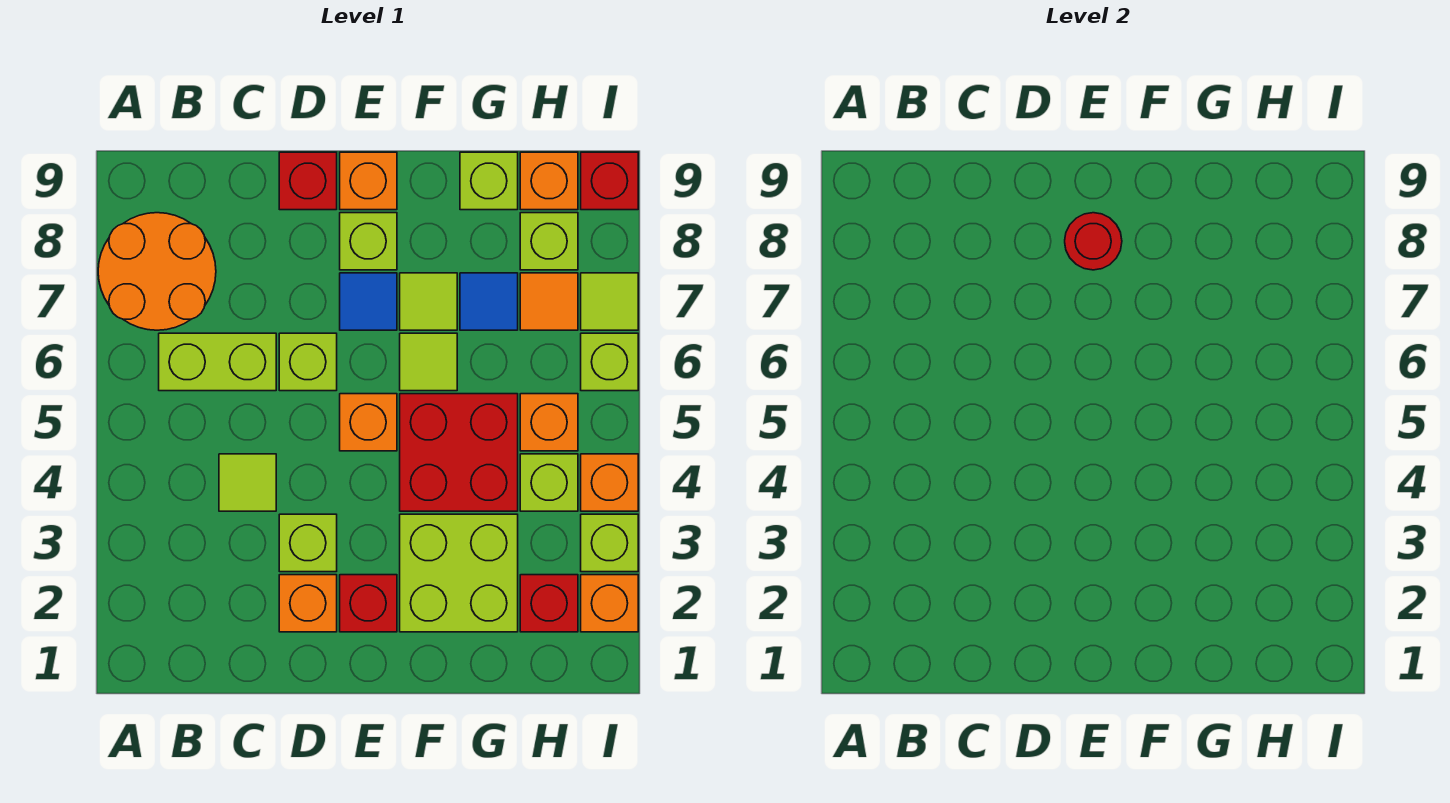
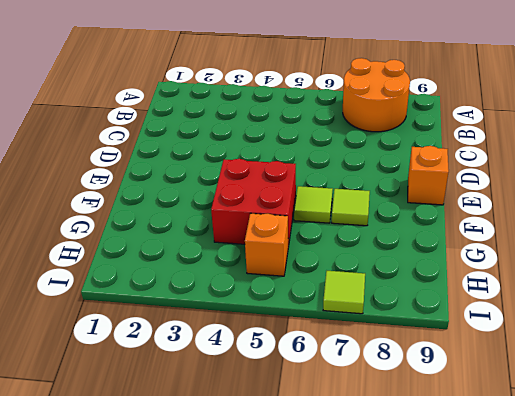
none -> lime 1x2 brick [159,333,276,391]
none -> lime 1x1 tile [219,454,276,511]
none -> orange 1x1 brick [279,575,337,632]
none -> lime 1x1 brick [279,514,337,572]

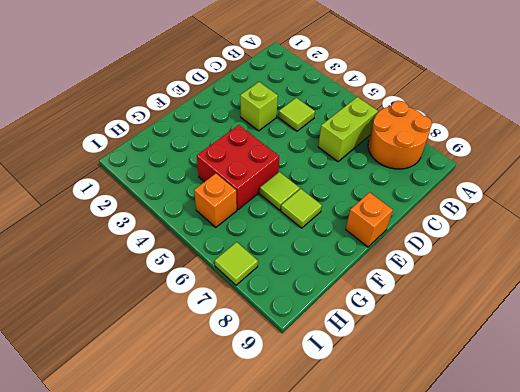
none -> orange 1x1 brick [279,575,337,632]
none -> lime 1x1 brick [279,333,337,391]
none -> red 1x1 brick [279,152,337,210]
none -> red 1x1 brick [340,575,397,632]

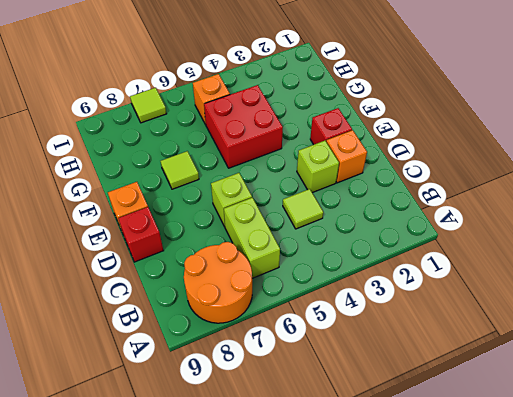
none -> orange 1x1 brick [340,394,397,451]
none -> blue 1x1 tile [340,273,397,330]
none -> lime 1x1 brick [340,213,397,270]
none -> lime 2x2 brick [400,514,518,632]

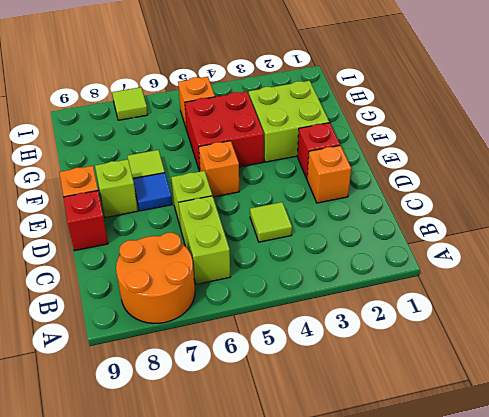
none -> lime 1x1 brick [279,514,337,572]
none -> lime 1x1 tile [400,333,457,391]
none -> blue 1x1 tile [460,273,518,330]
none -> lime 1x1 brick [460,152,518,210]

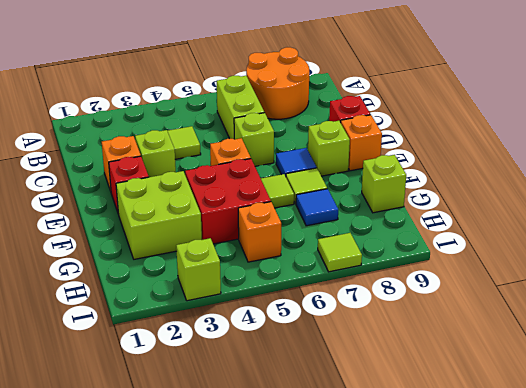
none -> red 1x1 brick [520,575,578,632]
none -> lime 1x1 brick [520,454,578,511]
none -> orange 1x1 tile [520,273,578,330]
none -> lime 1x1 brick [520,213,578,270]

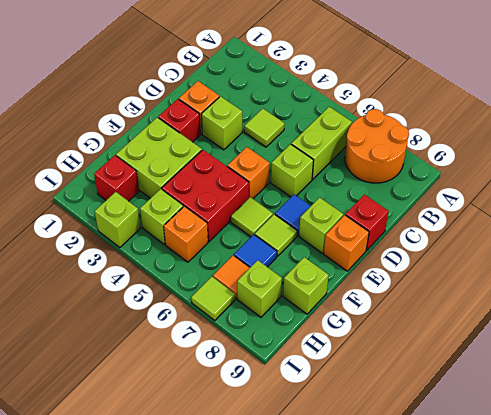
none -> orange 1x1 brick [520,152,578,210]
none -> orange 1x1 brick [581,575,638,632]
none -> orange 1x1 brick [581,454,638,511]
none -> lime 1x1 brick [581,333,638,391]

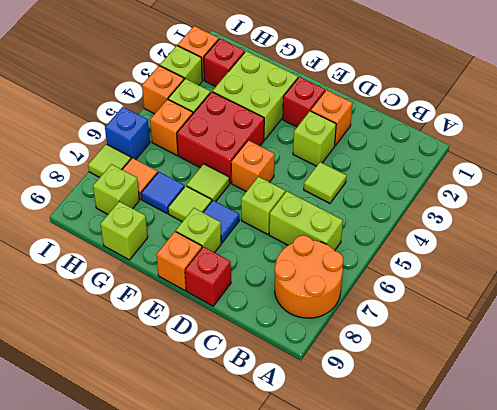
blue 1x1 brick [105,107,150,159] -> lime 1x1 brick [581,333,638,391]
none -> orange 1x1 brick [520,152,578,210]
none -> red 1x1 brick [581,152,638,210]
none -> red 1x1 round brick [1065,213,1122,270]

